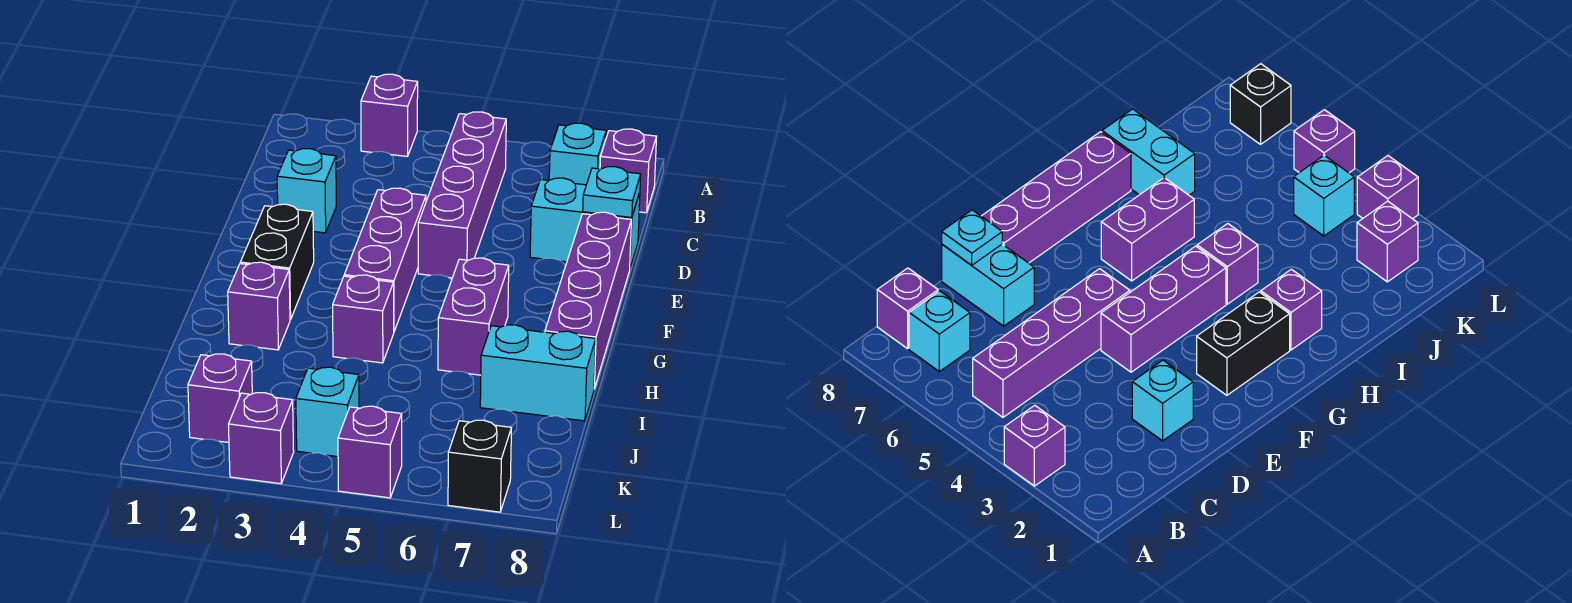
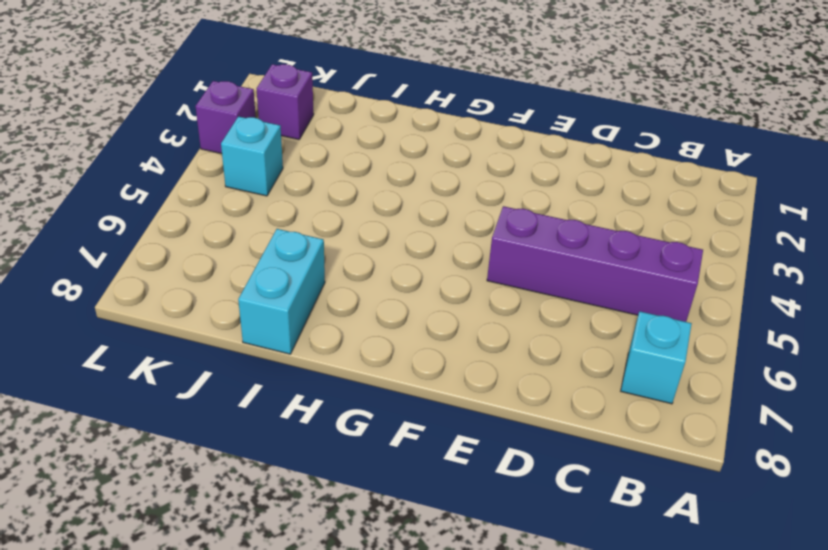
none -> purple 1x1 brick [361,74,418,156]
none -> purple 1x1 brick [600,129,657,213]
none -> cyan 1x1 brick [277,149,336,233]

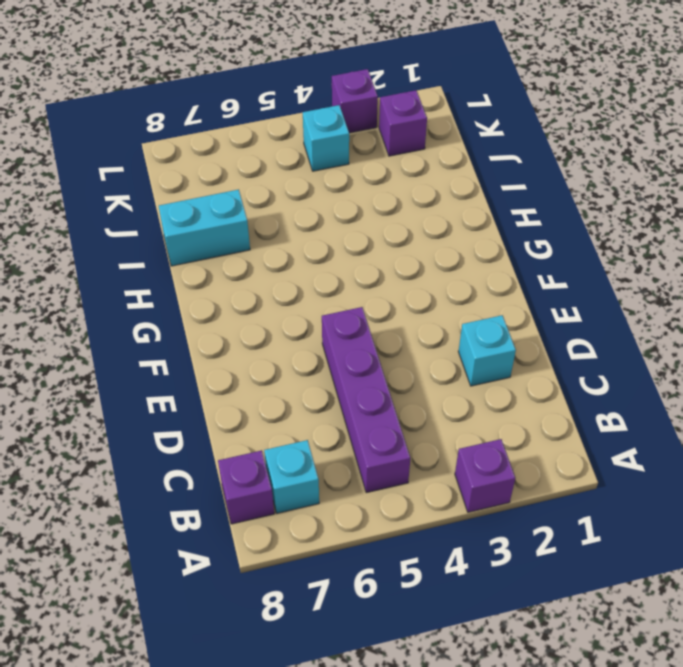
none -> cyan 1x2 brick [530,178,640,267]
none -> purple 1x3 brick [344,188,426,331]
none -> purple 1x4 brick [545,212,631,389]

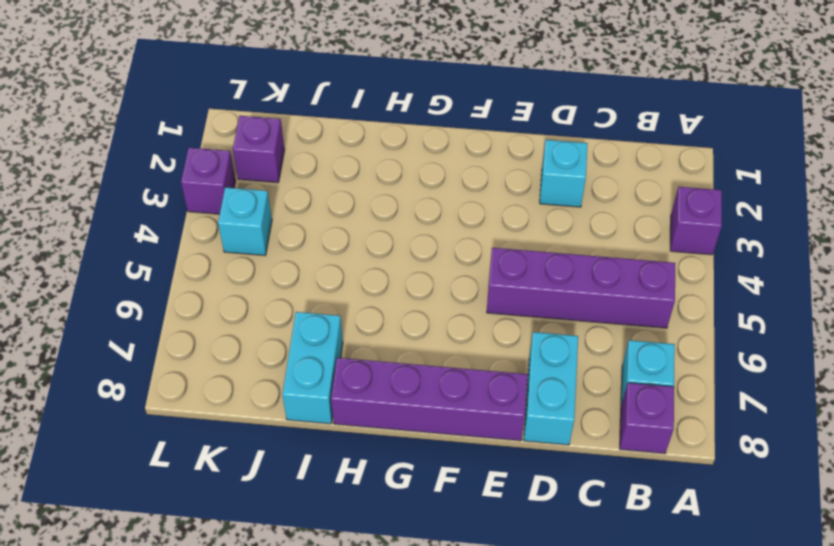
none -> purple 1x3 brick [344,188,426,331]
none -> black 1x2 brick [240,204,314,320]
none -> purple 1x2 brick [438,258,509,375]

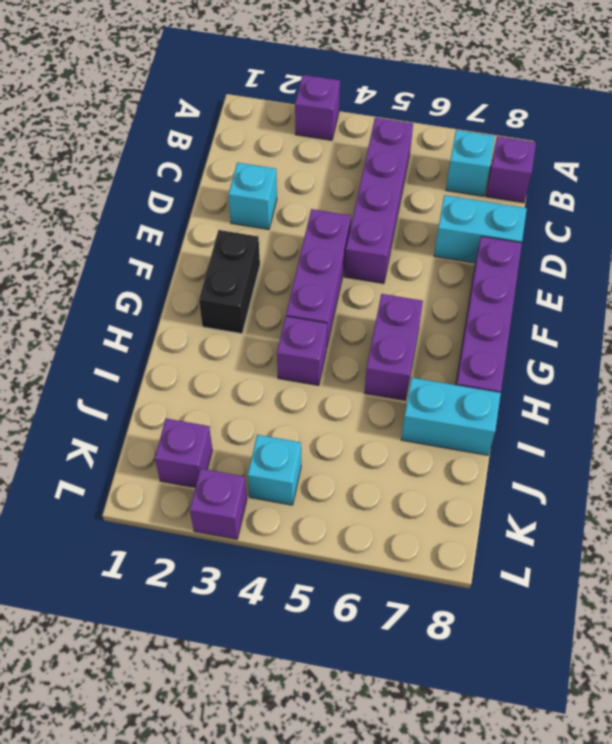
none -> purple 1x1 brick [228,262,290,350]
none -> purple 1x1 brick [338,406,402,498]
none -> black 1x1 brick [448,420,511,512]

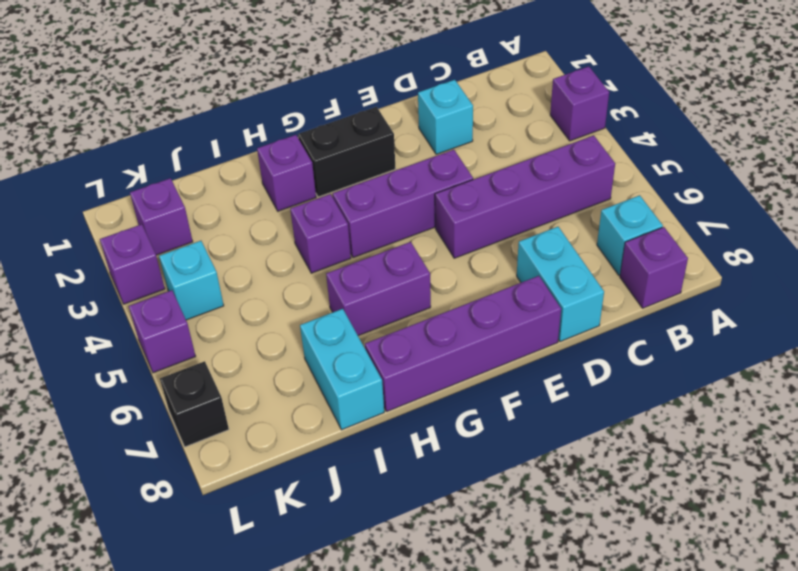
none -> cyan 1x1 plate [583,167,641,218]

